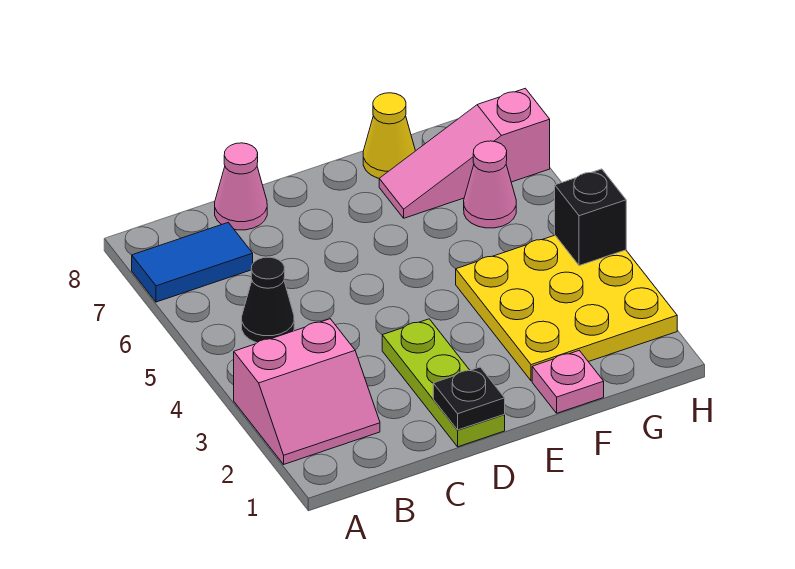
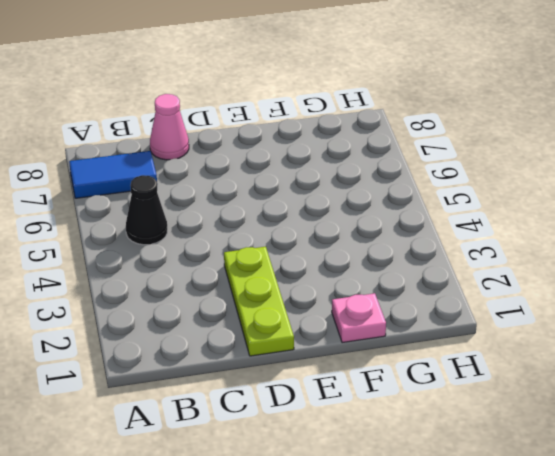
none -> pink 2x2 slope [234,319,380,464]
none -> yellow 3x3 plate [456,235,677,381]
none -> pink 1x3 slope [379,88,550,218]

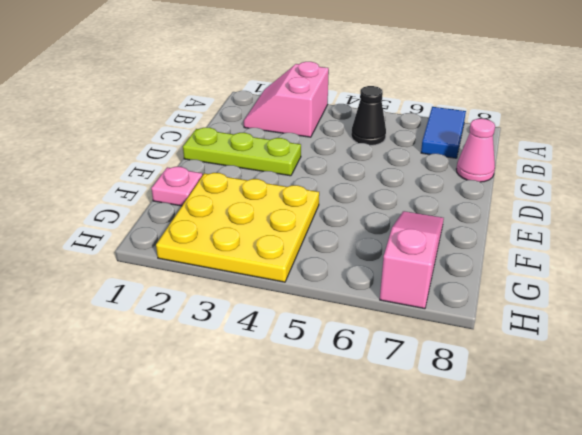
none -> yellow 1x1 cone [363,93,415,178]
none -> pink 1x1 cone [464,141,516,228]
none -> black 1x1 plate [433,367,505,430]

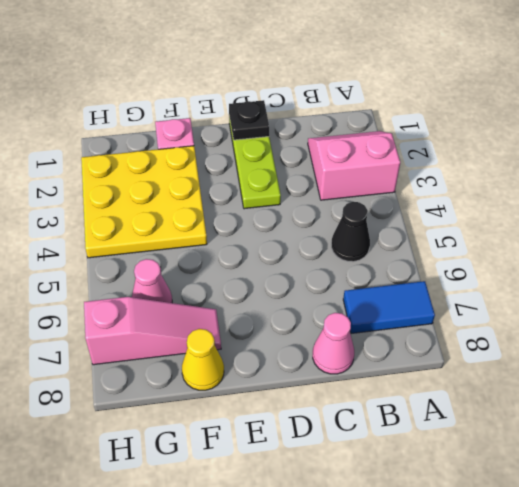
none -> black 1x1 brick [555,169,626,266]

